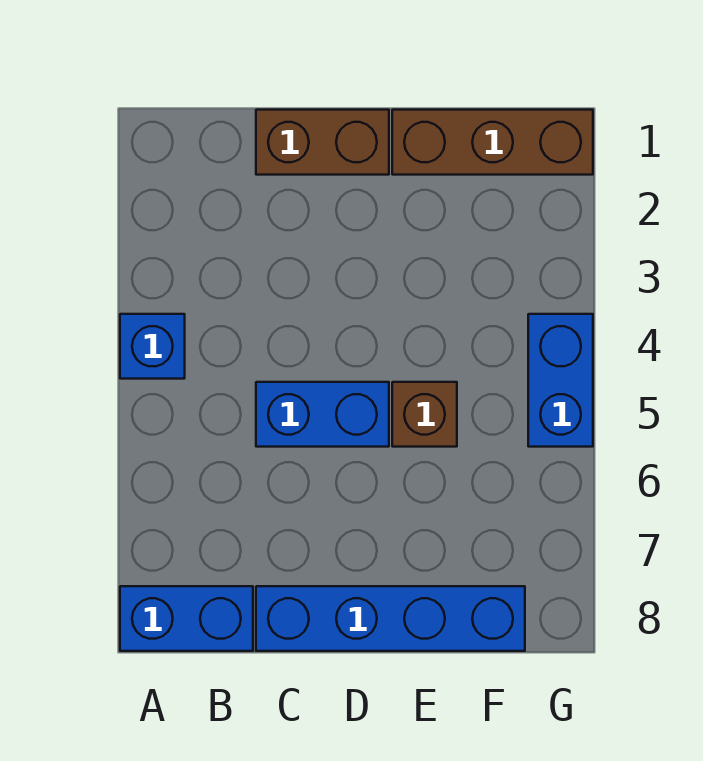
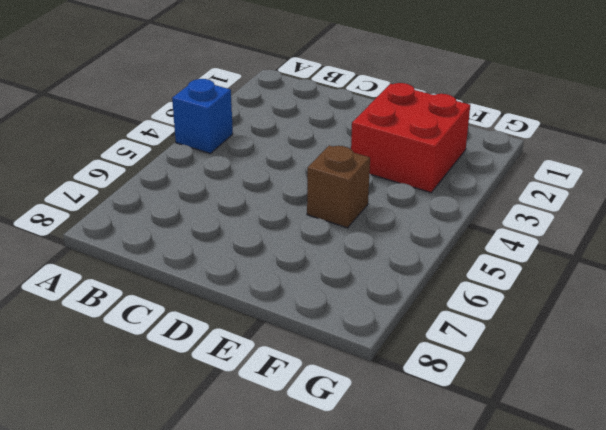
red 2x2 brick [351,83,470,193] -> none
none -> blue 1x2 brick [120,586,253,651]
none -> brown 1x2 brick [256,110,389,175]

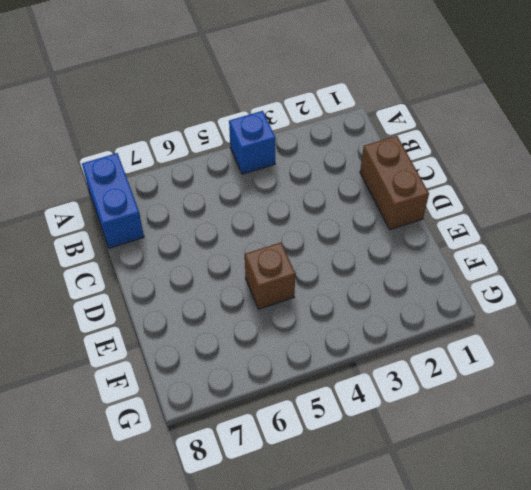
none -> blue 1x2 brick [256,382,389,447]
none -> blue 1x4 brick [256,586,525,651]

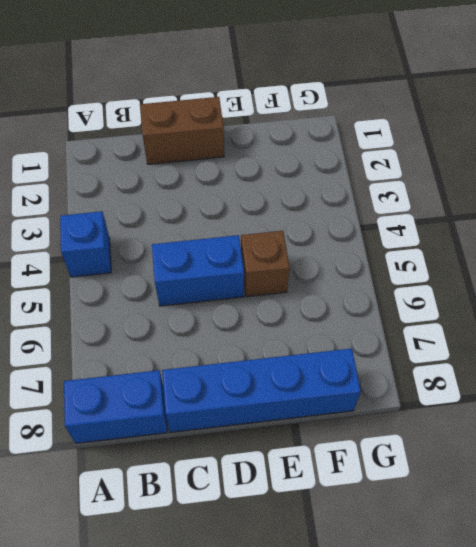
none -> brown 1x3 brick [392,110,593,175]
none -> blue 1x2 brick [528,314,593,447]

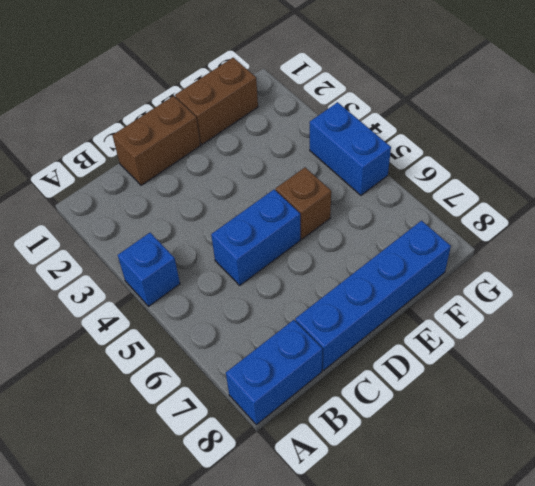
brown 1x2 brick [175,58,258,145] -> brown 1x3 brick [392,110,593,175]

